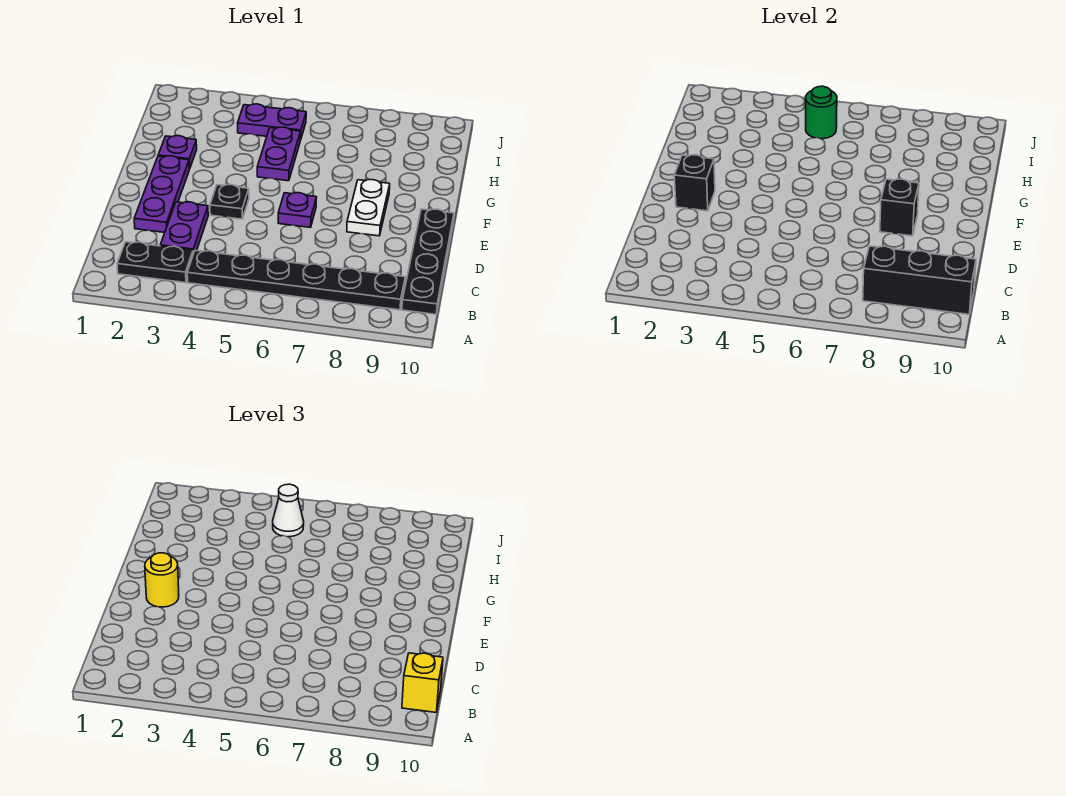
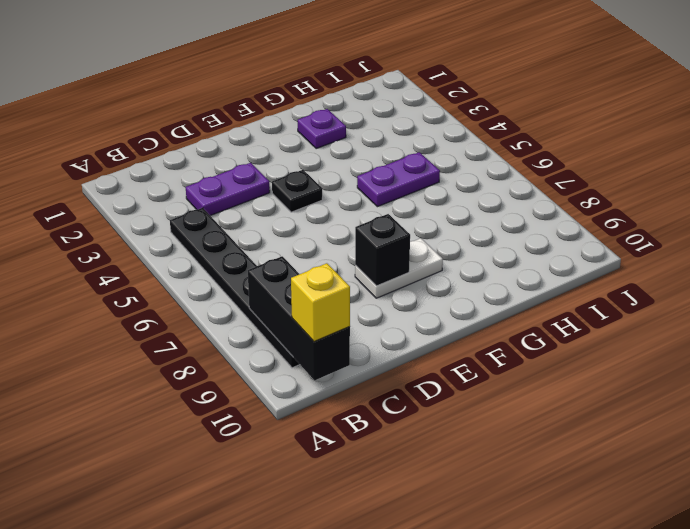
none -> black 1x2 plate [117,242,193,283]
none -> black 1x4 plate [402,209,454,314]
none -> purple 1x3 plate [134,156,189,232]

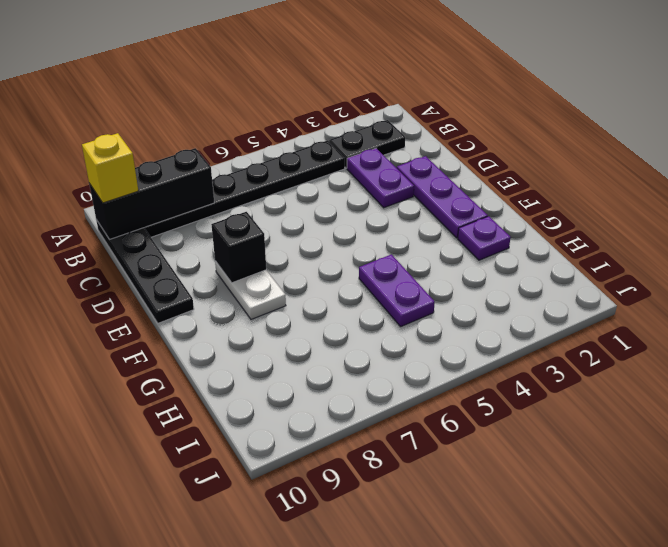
none -> black 1x1 plate [210,185,249,219]
none -> purple 1x1 plate [278,193,317,227]
none -> purple 1x2 plate [238,104,306,140]

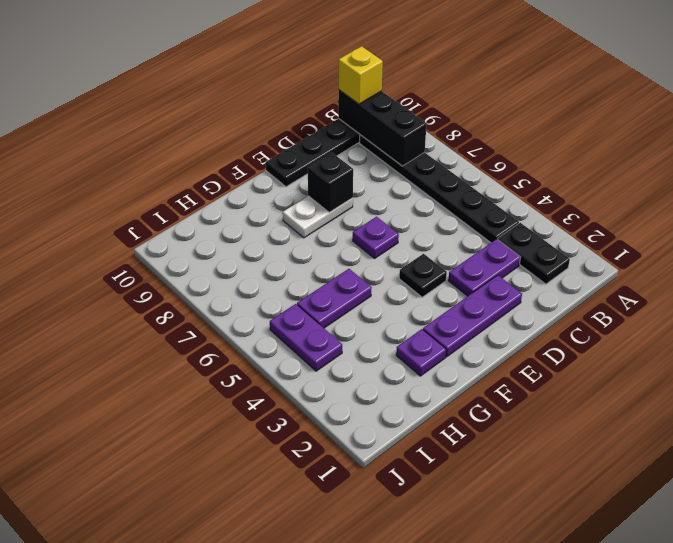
none -> black 1x1 brick [674,155,715,211]
none -> green 1x1 round brick [806,86,837,139]
none -> yellow 1x1 round brick [145,553,179,607]

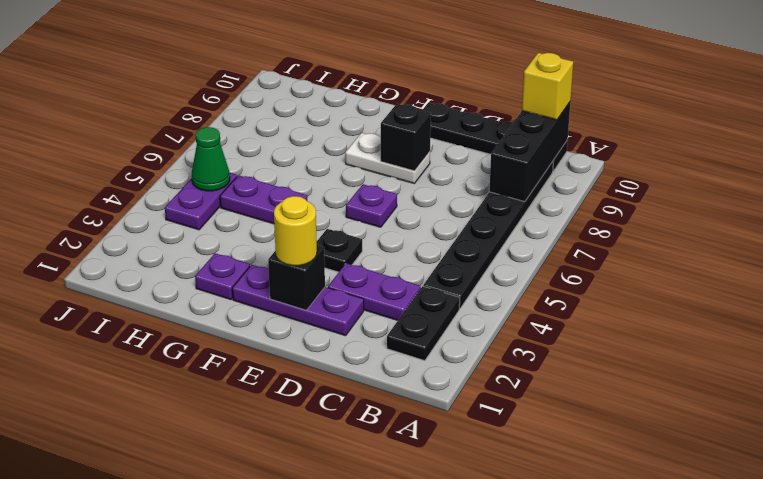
green 1x1 cone [192,127,230,191] -> green 1x1 round brick [806,86,837,139]
none -> white 1x1 cone [273,484,304,537]

